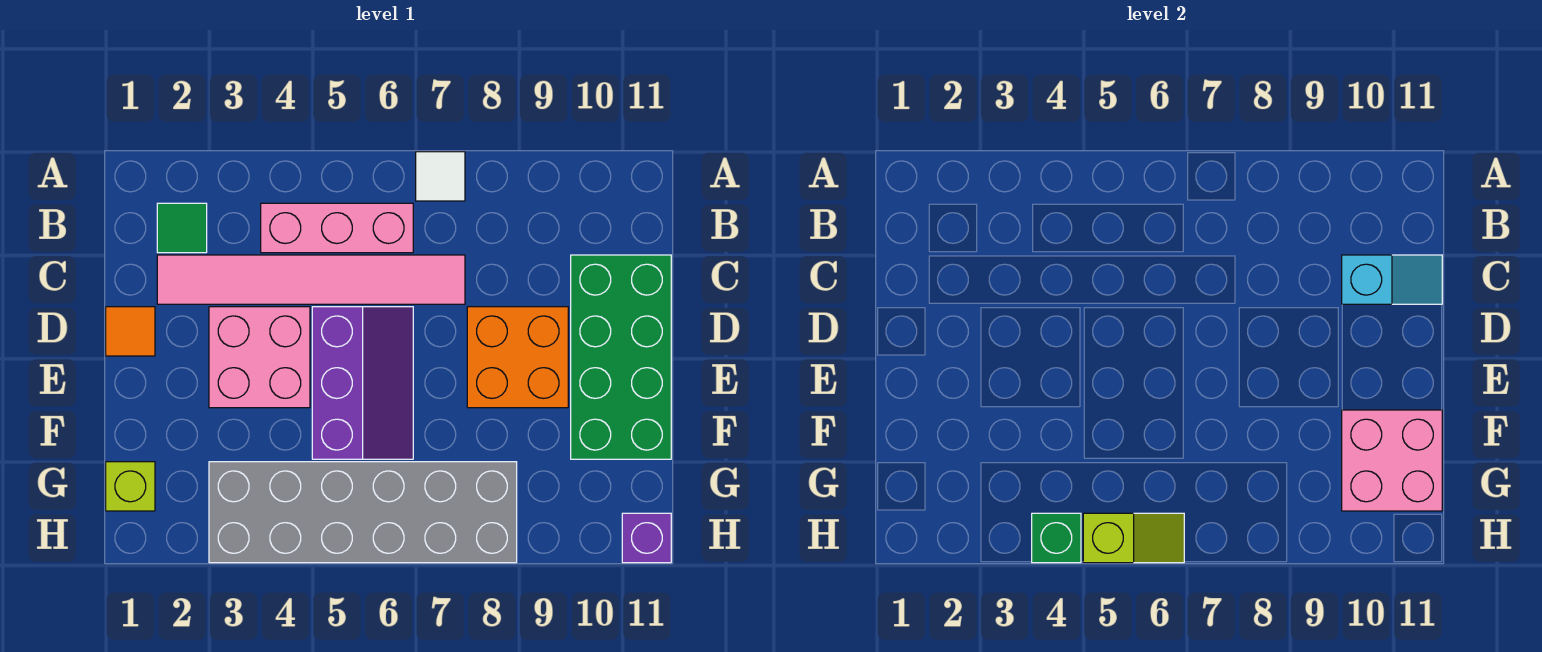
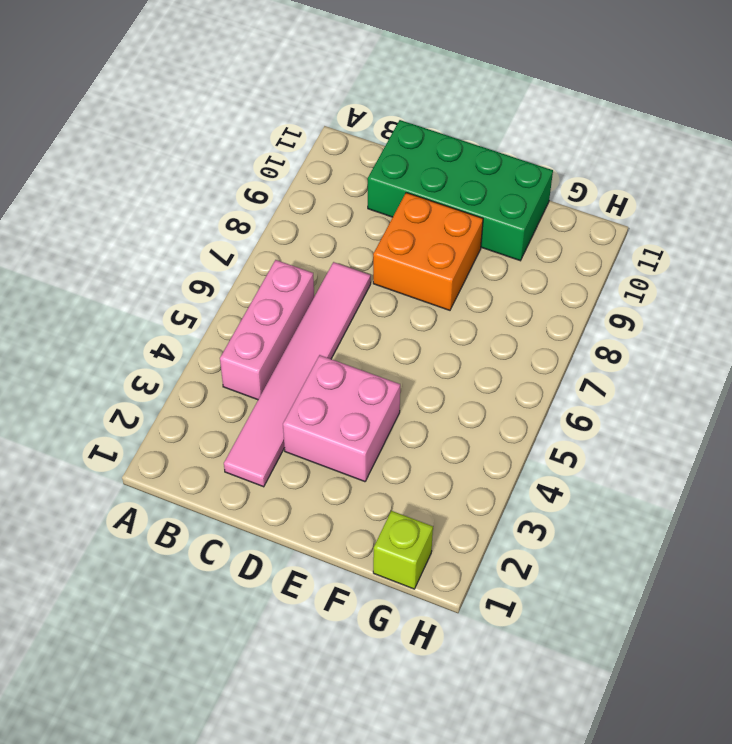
none -> white 1x1 tile [416,152,465,201]
none -> green 1x1 tile [157,203,207,253]
none -> orange 1x1 tile [106,307,155,356]

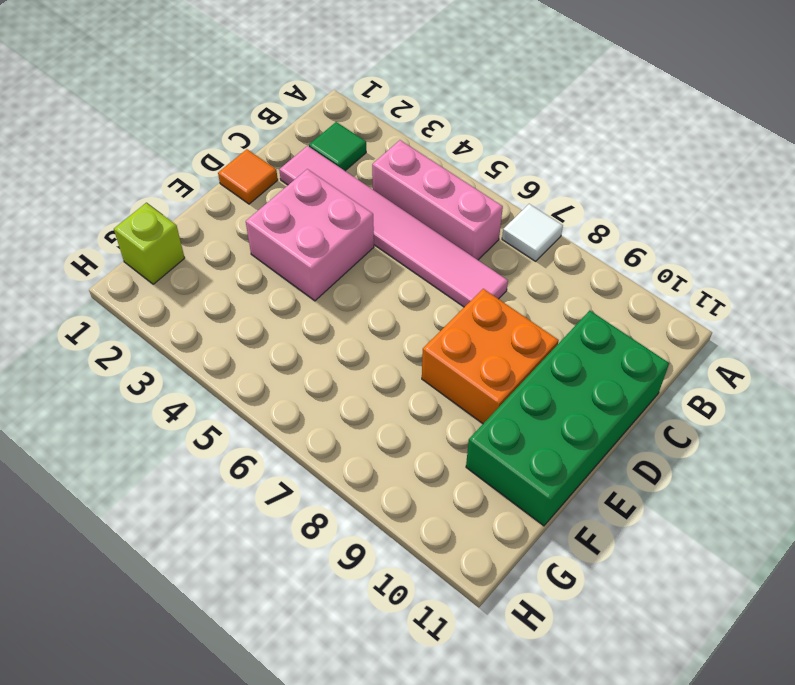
none -> purple 2x3 slope [312,307,413,459]
none -> grey 2x6 brick [209,462,517,563]
none -> purple 1x1 brick [622,513,671,563]

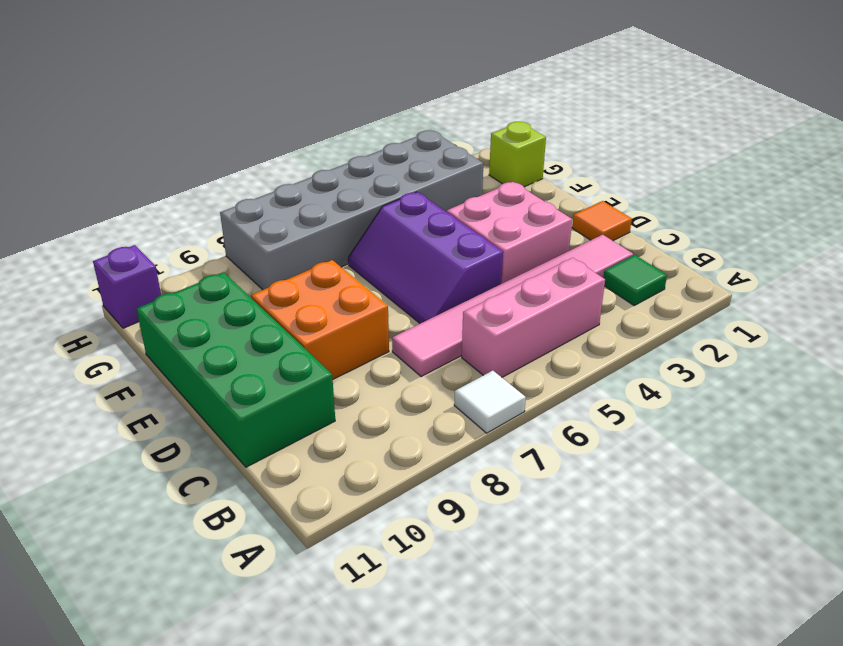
none -> cyan 1x2 slope [1342,255,1442,304]
none -> pink 2x2 brick [1342,410,1442,511]
none -> green 1x1 brick [1032,513,1081,563]

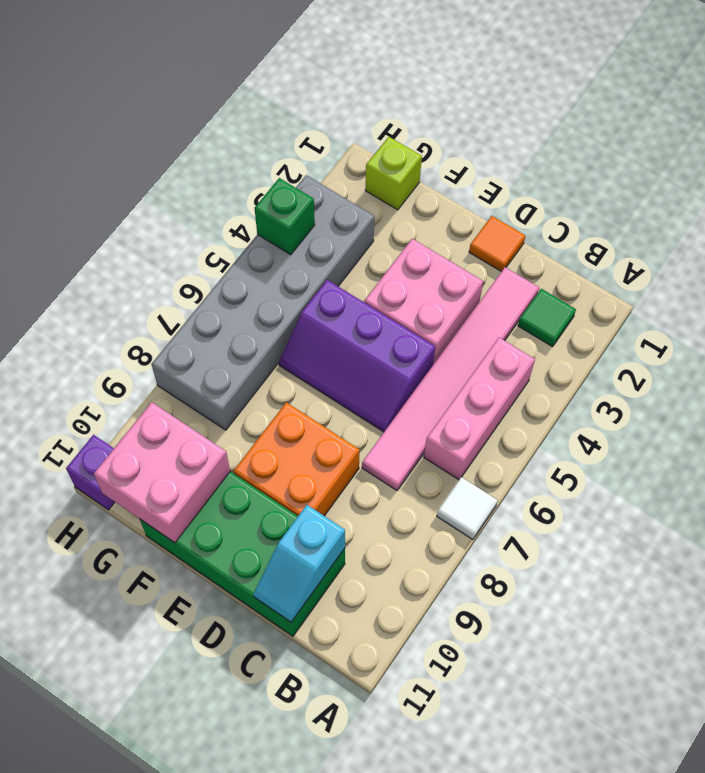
none -> lime 1x2 slope [1083,513,1184,563]

